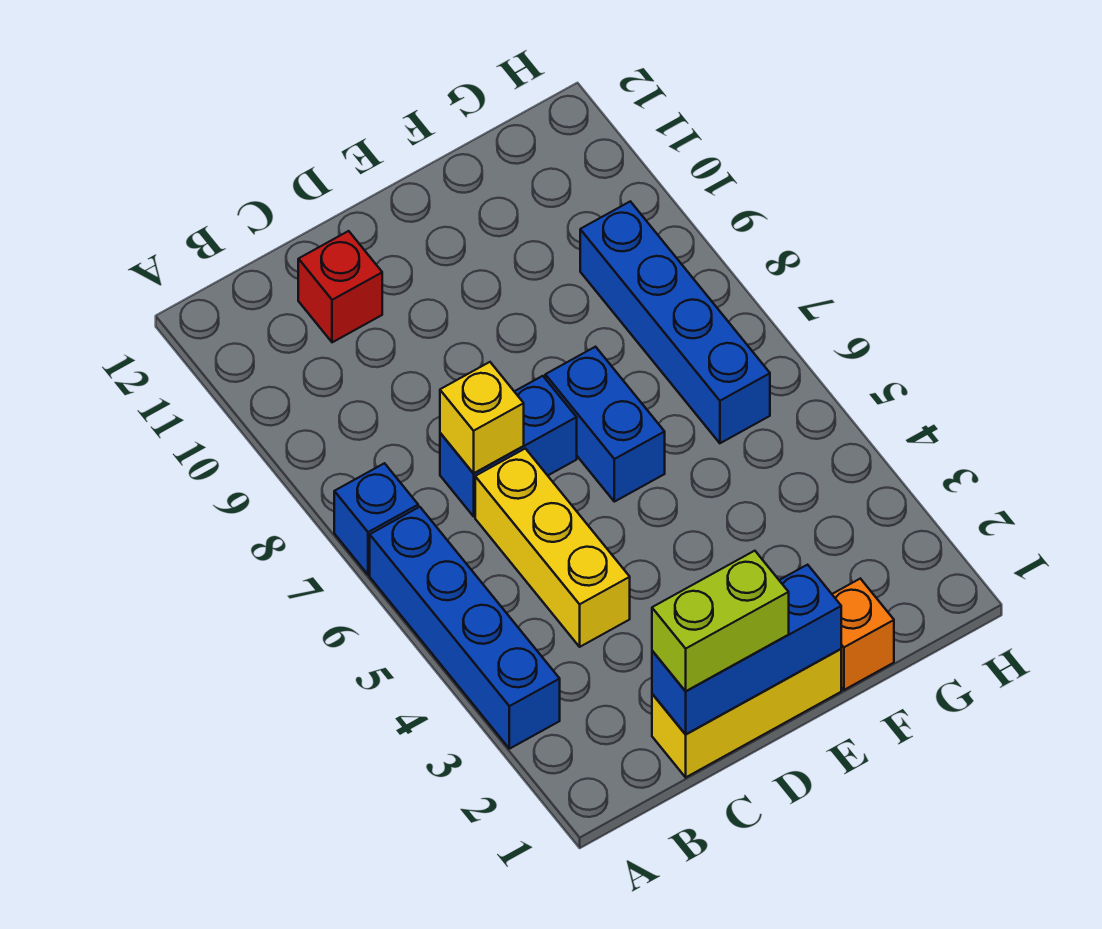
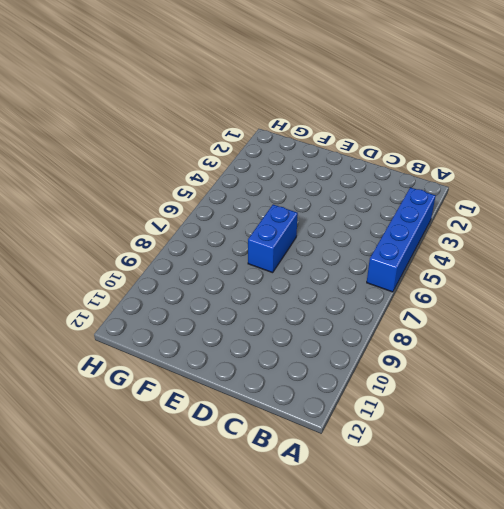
none -> blue 1x1 brick [334,463,418,575]
none -> yellow 1x3 brick [652,649,841,777]
none -> yellow 1x3 brick [475,449,630,647]

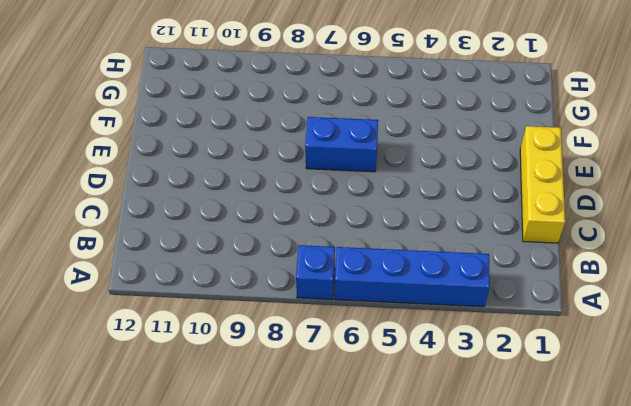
none -> yellow 1x3 brick [475,449,630,647]
none -> blue 1x2 brick [440,376,577,516]
none -> red 1x1 brick [298,231,382,342]

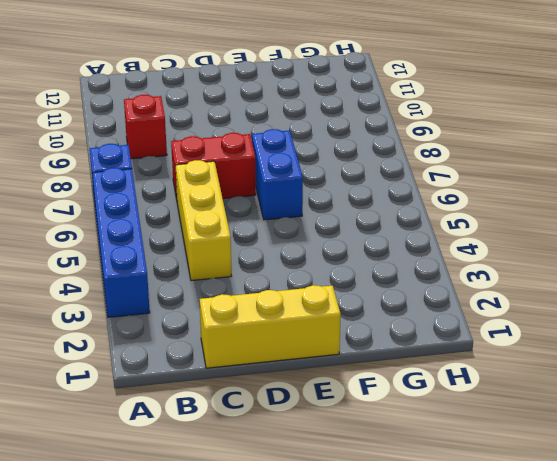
red 1x1 brick [124,95,167,159] -> red 1x1 brick moved to [298,231,382,342]
red 1x2 brick [171,133,256,199] -> blue 1x2 brick [440,376,577,516]
none -> orange 1x1 brick [832,579,894,690]
none -> blue 1x4 brick [580,201,770,443]
none -> blue 1x3 brick [652,565,841,734]

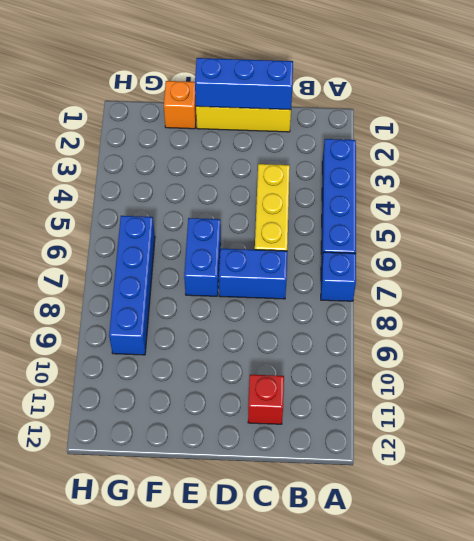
none -> yellow 1x1 brick [440,362,524,473]
none -> lime 1x2 brick [652,551,789,691]

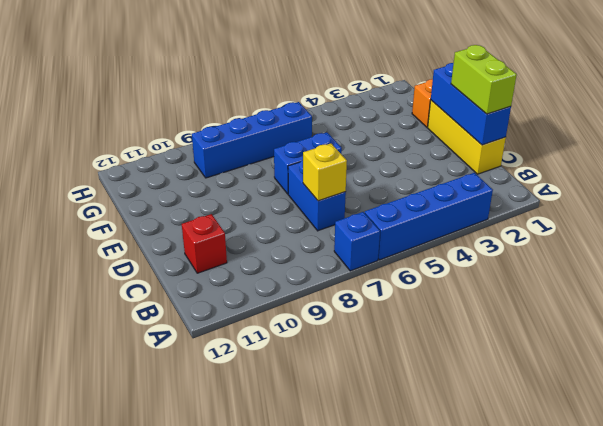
none -> yellow 1x3 brick [475,449,630,647]

